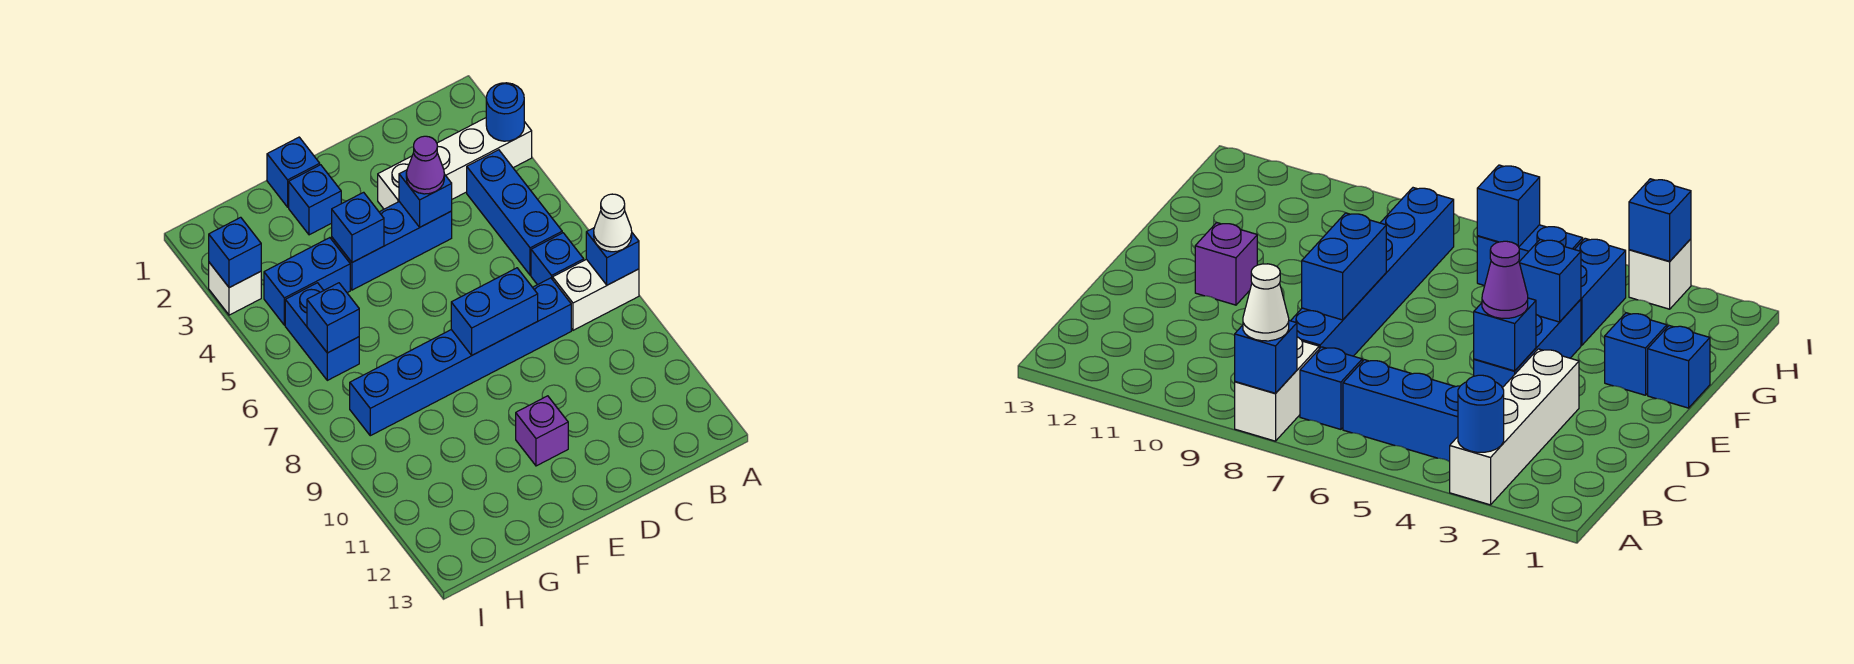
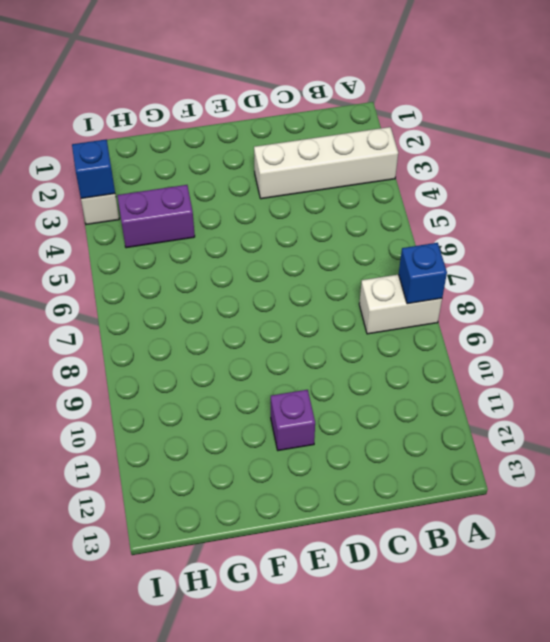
purple 1x2 brick [117,185,195,248] -> blue 1x2 brick [264,238,350,325]
none -> blue 1x3 brick [467,150,562,275]
none -> blue 1x1 brick [531,233,584,285]
none -> blue 1x6 brick [350,278,571,436]

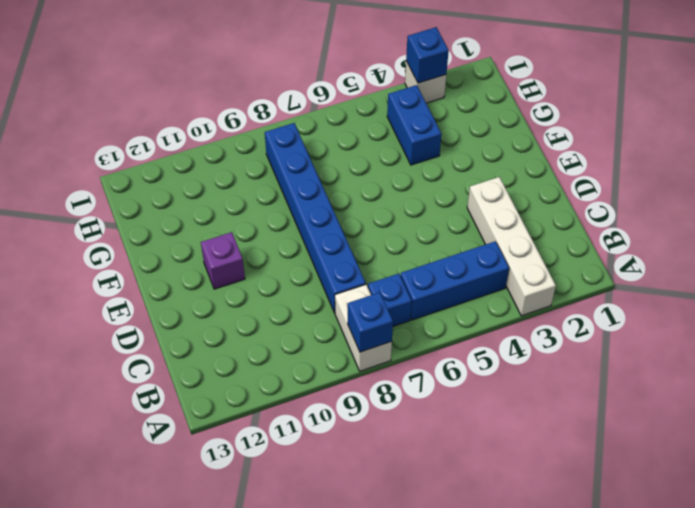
none -> blue 1x3 brick [332,202,452,290]
none -> blue 1x1 brick [267,137,320,207]
none -> blue 1x1 brick [289,165,341,235]

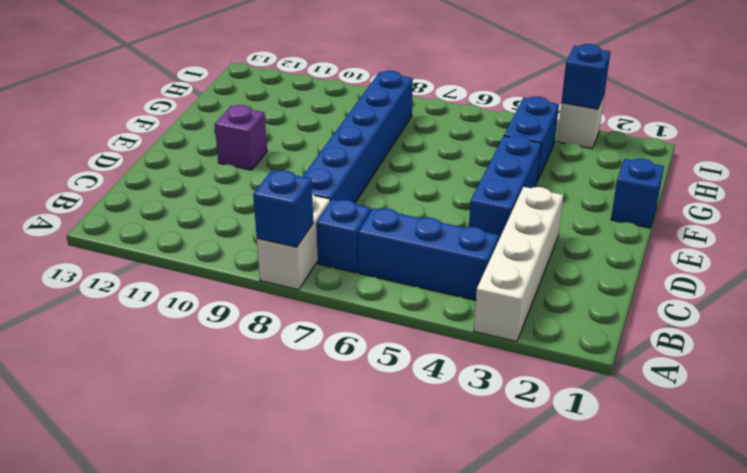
none -> blue 1x1 brick [289,165,341,235]
none -> blue 1x2 brick [285,283,359,380]
none -> blue 1x1 round brick [486,83,524,141]

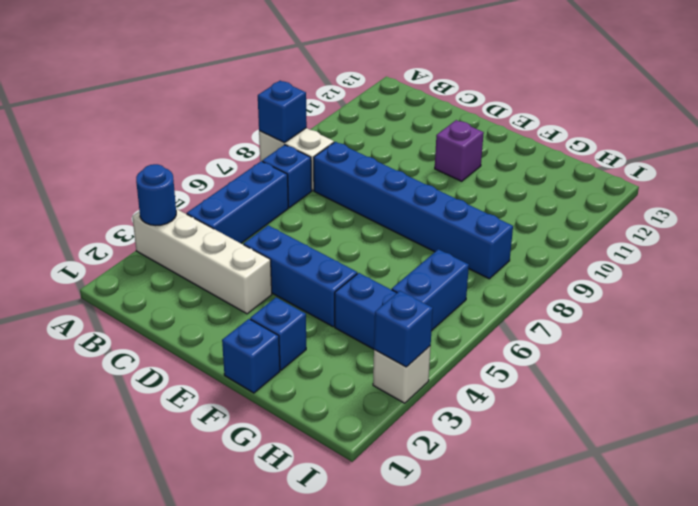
none -> blue 1x1 brick [399,170,452,227]
none -> blue 1x2 brick [451,268,538,355]
none -> blue 1x1 brick [332,192,384,262]

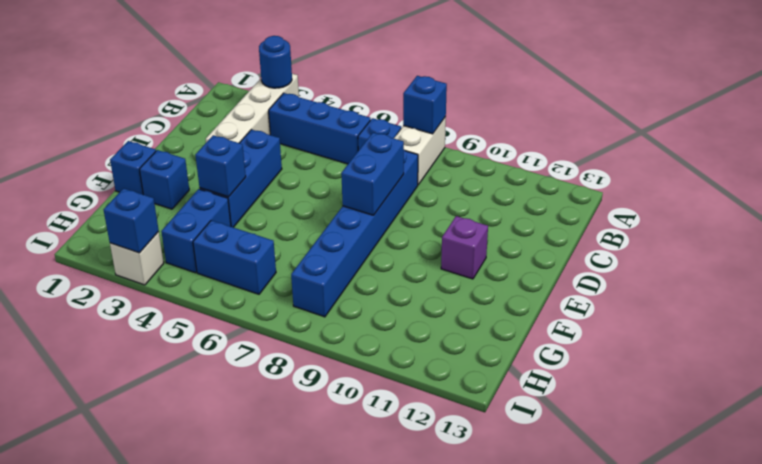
none -> blue 1x1 brick [399,170,452,227]
none -> blue 1x1 brick [307,283,359,353]
none -> white 1x1 cone [594,194,632,252]

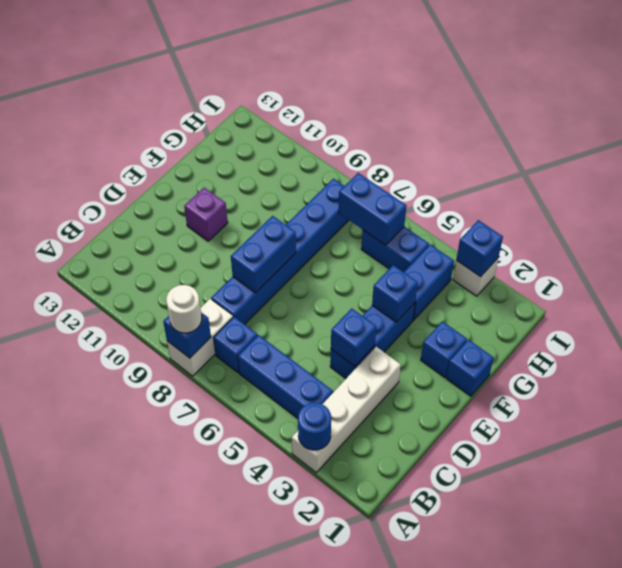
white 1x1 round brick [166,285,202,333] -> white 1x1 cone [594,194,632,252]
blue 1x2 brick [338,173,406,245] -> blue 1x1 brick [307,283,359,353]
none -> purple 1x1 cone [406,136,444,194]

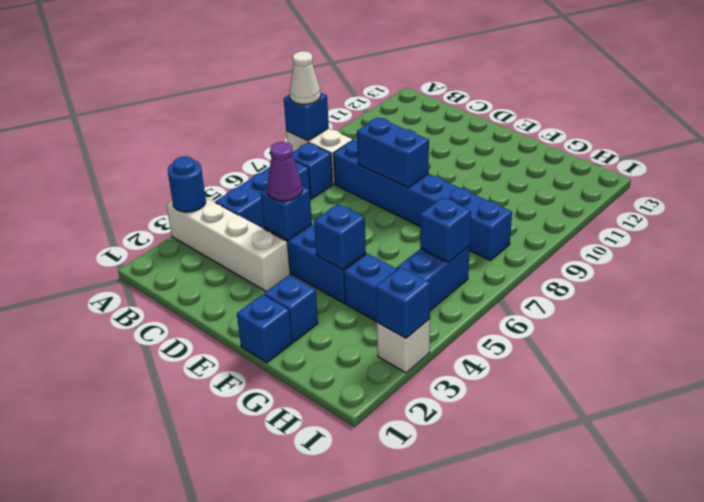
none -> purple 1x1 brick [516,396,568,466]

